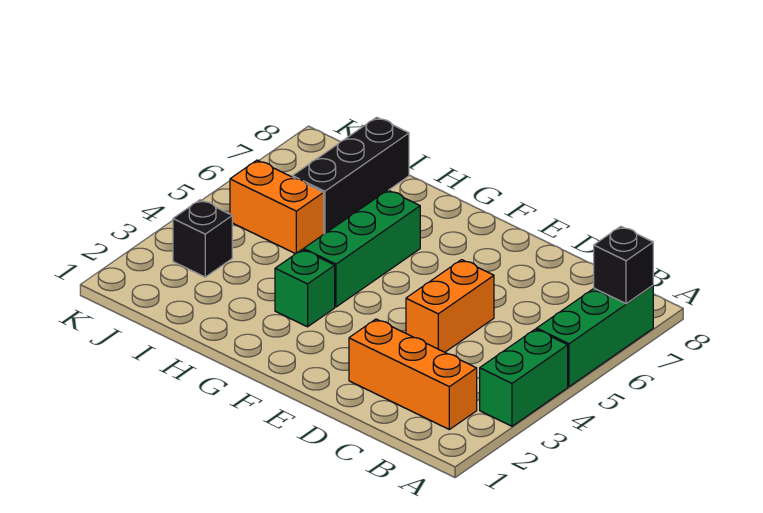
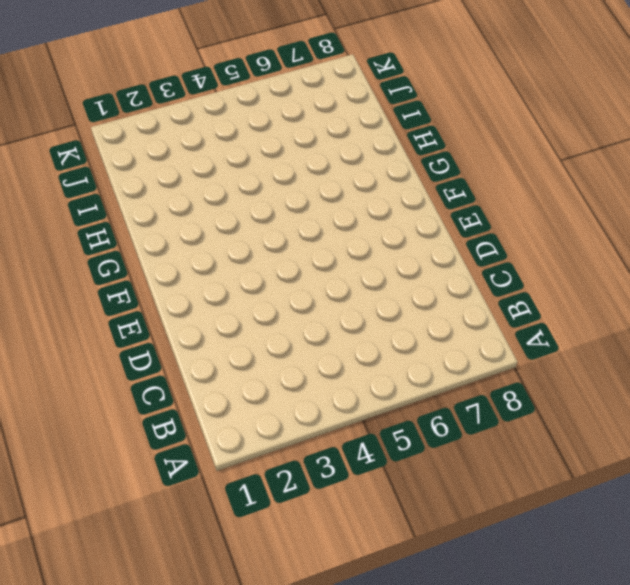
none -> green 1x2 brick [480,329,568,426]
none -> green 1x3 brick [537,286,653,387]

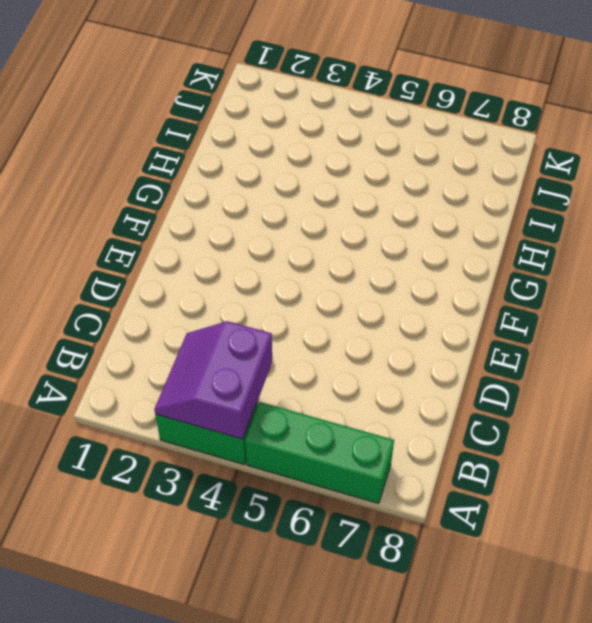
purple 2x2 slope [154,321,272,439] -> none
none -> orange 1x3 brick [349,319,477,429]
none -> orange 1x2 brick [406,260,494,352]

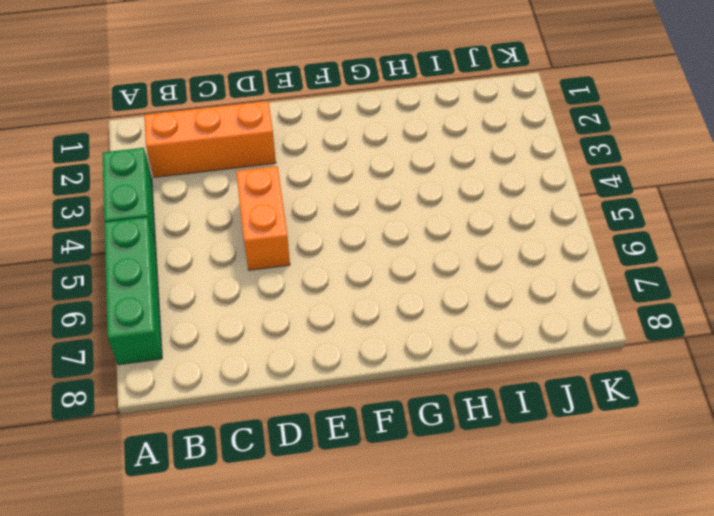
none -> green 1x1 brick [275,250,335,327]
none -> green 1x3 brick [303,190,420,307]

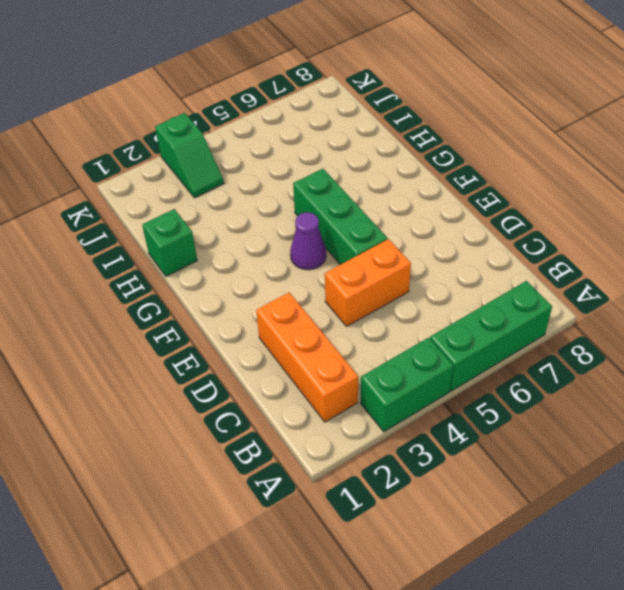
green 1x3 brick [293,169,388,265] -> green 1x3 brick turned to [303,190,420,307]
purple 1x1 cone [290,212,326,270] -> none
green 1x1 brick [142,209,197,276] -> green 1x1 brick moved to [275,250,335,327]
green 1x2 slope [155,113,224,198] -> black 1x1 brick [173,200,232,277]
none -> orange 1x2 brick [230,160,324,254]
none -> black 1x3 brick [293,117,409,234]

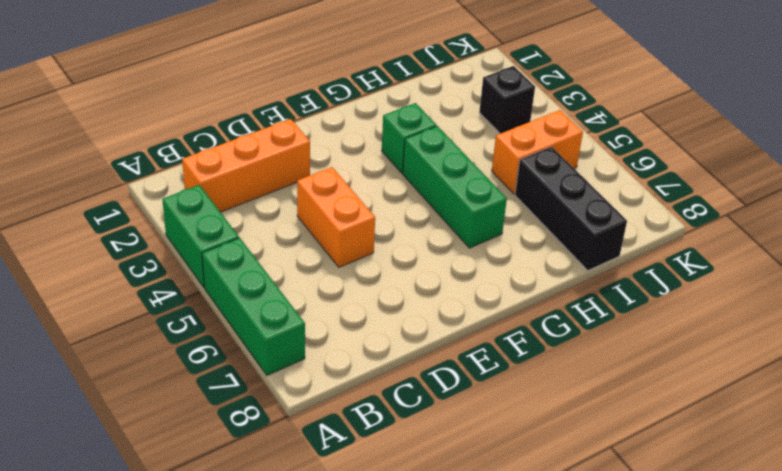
none -> black 1x1 brick [594,226,653,304]

